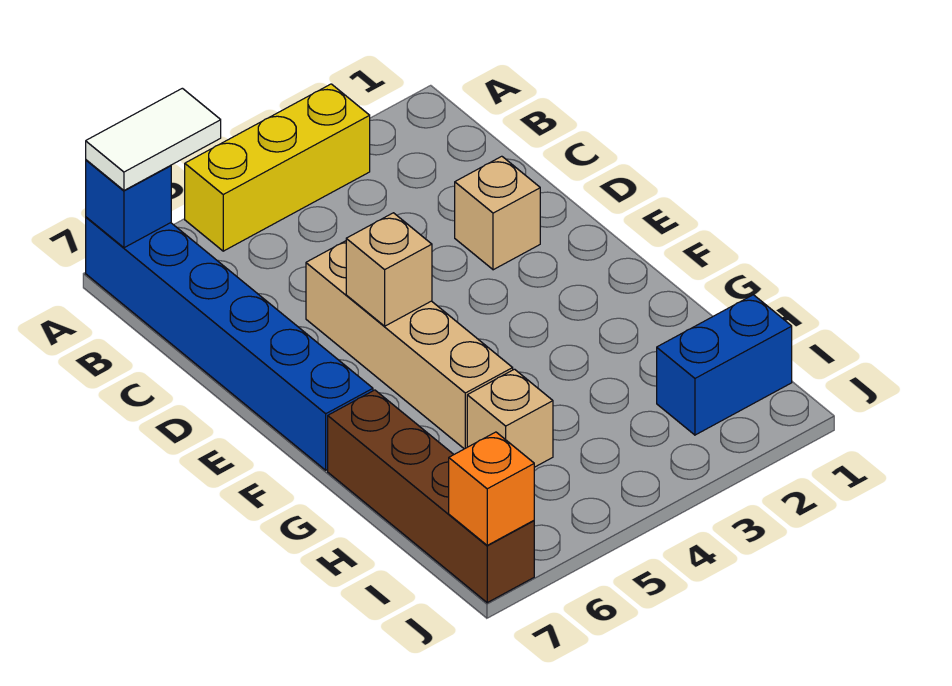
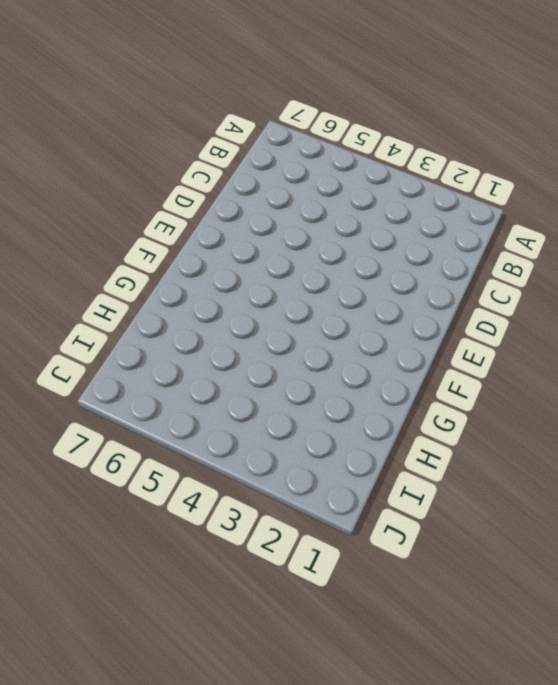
none -> yellow 1x3 brick [185,84,370,251]
none -> blue 1x6 brick [86,217,373,470]

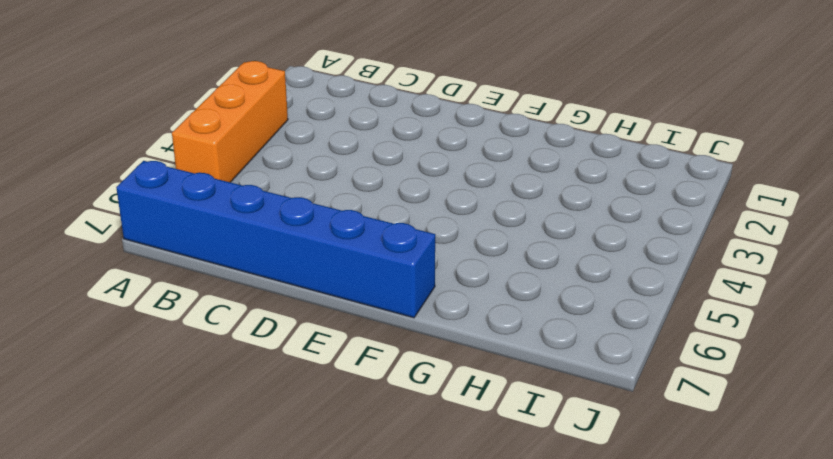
orange 1x3 brick [172,61,288,182] -> yellow 1x3 brick [185,84,370,251]
none -> tan 1x1 brick [455,156,540,270]
none -> tan 1x4 brick [306,241,513,449]

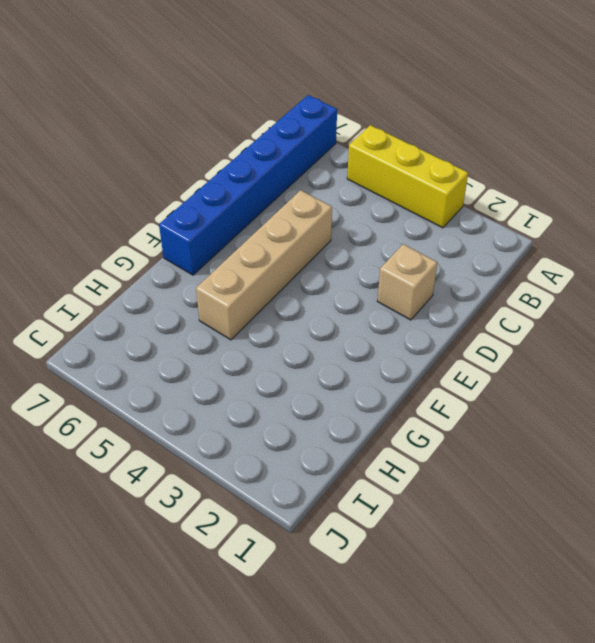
none -> brown 1x4 brick [328,390,534,603]
none -> tan 1x1 brick [467,369,553,467]

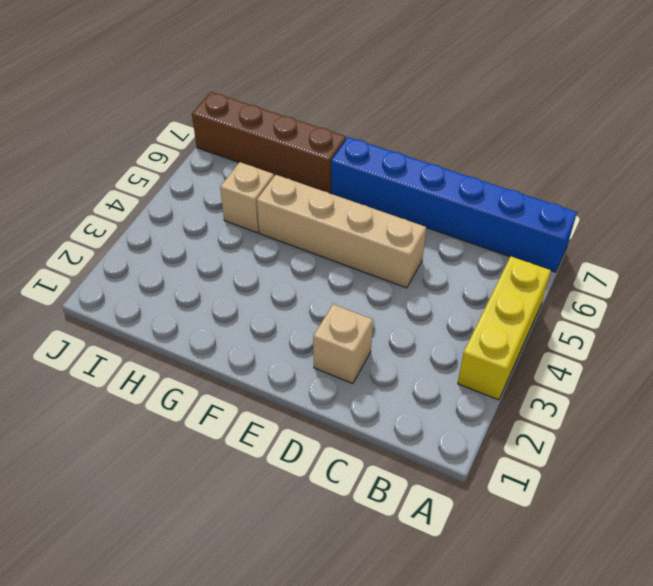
none -> blue 1x2 brick [657,295,792,435]
none -> blue 1x1 brick [86,160,171,248]

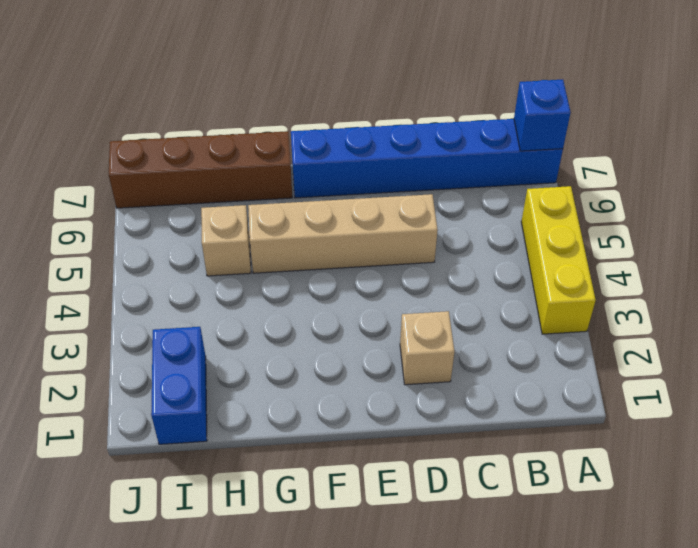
none -> tan 1x1 brick [346,213,432,326]
none -> orange 1x1 brick [449,432,534,545]

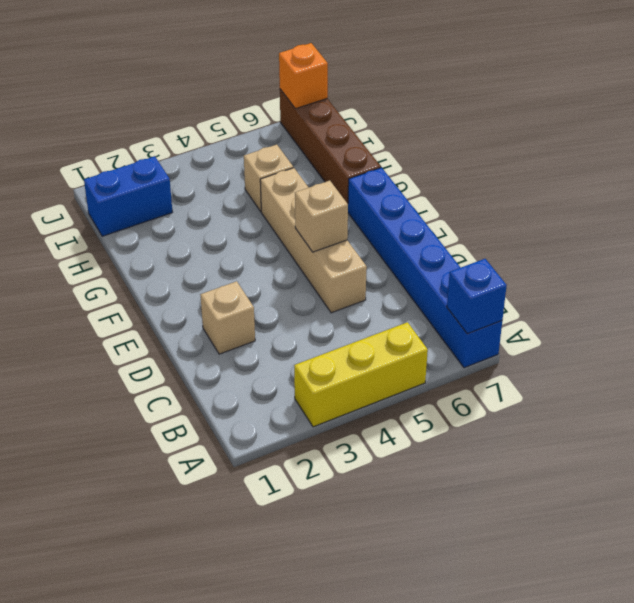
none -> white 1x2 tile [86,88,221,190]

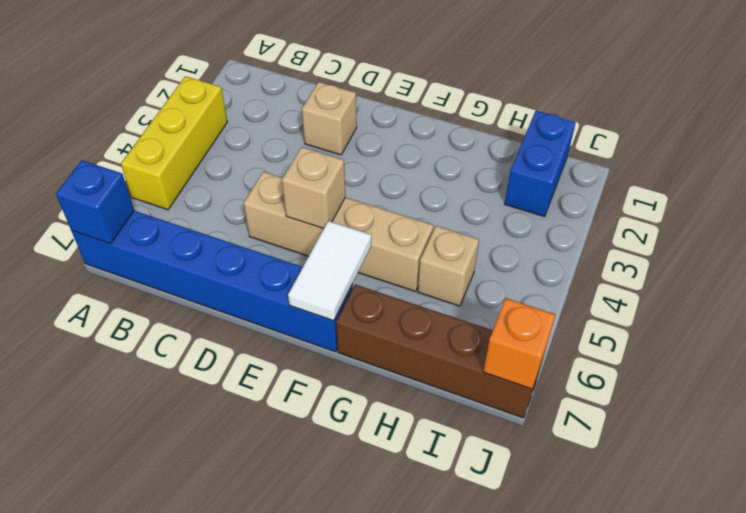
white 1x2 tile [288,221,371,321] -> white 1x2 tile moved to [86,88,221,190]

